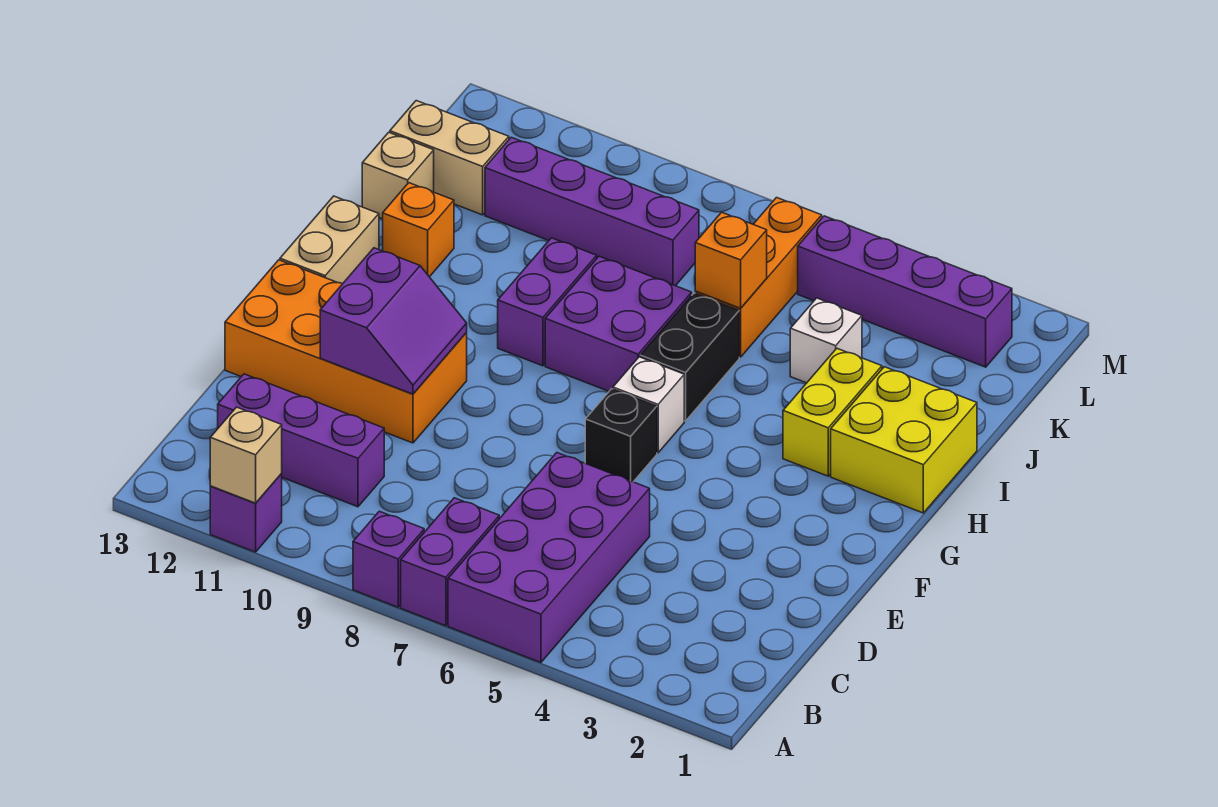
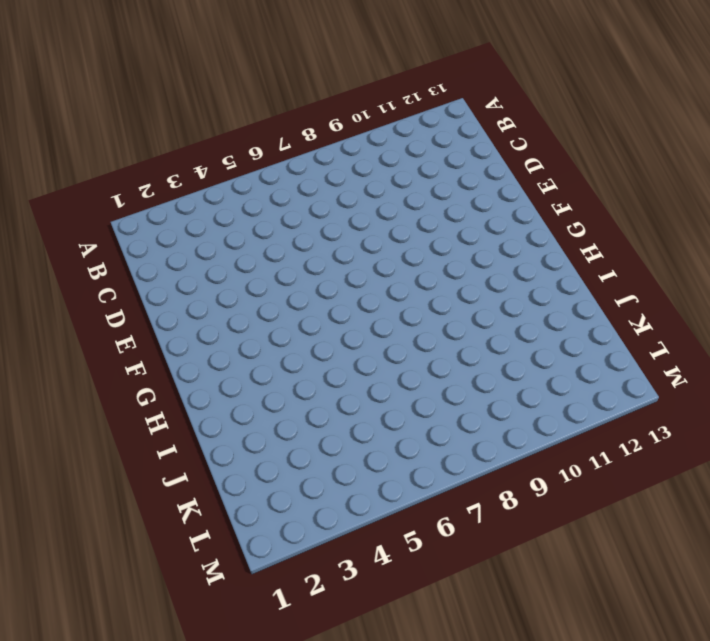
none -> purple 2x4 brick [448,453,650,663]
none -> purple 1x2 brick [401,498,499,626]
none -> purple 1x1 brick [353,511,424,607]

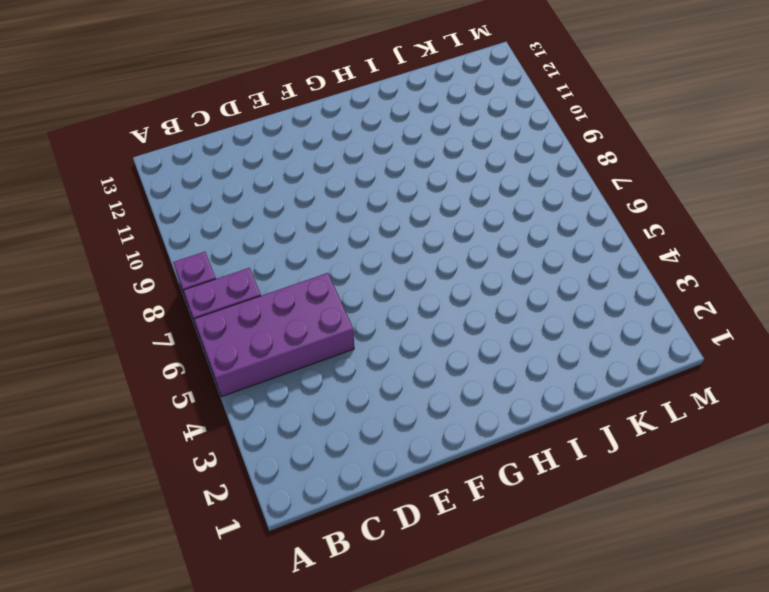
none -> purple 1x1 brick [210,474,282,552]
none -> purple 1x3 brick [218,374,384,507]
none -> orange 2x4 brick [225,260,467,443]

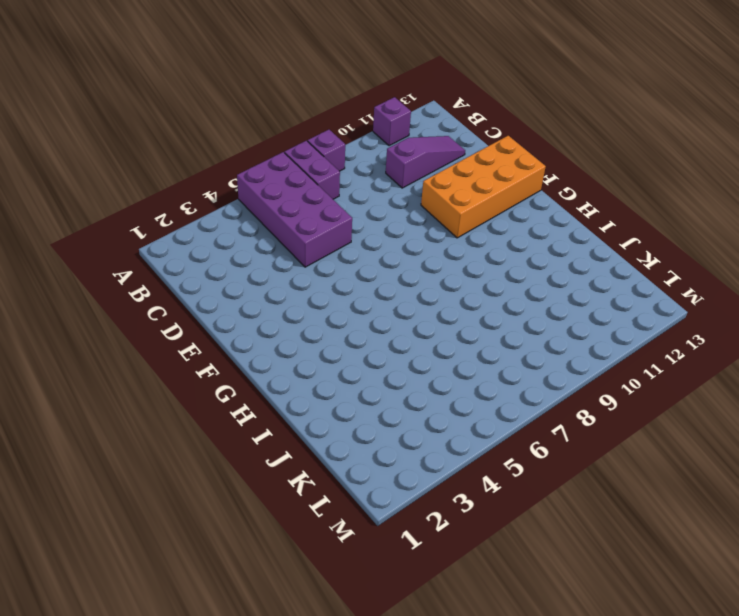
purple 1x3 slope [386,136,465,188] -> purple 1x3 brick [218,374,384,507]
none -> black 1x1 brick [585,389,657,482]
none -> white 1x1 brick [613,357,684,453]
none -> tan 1x2 brick [280,196,379,284]

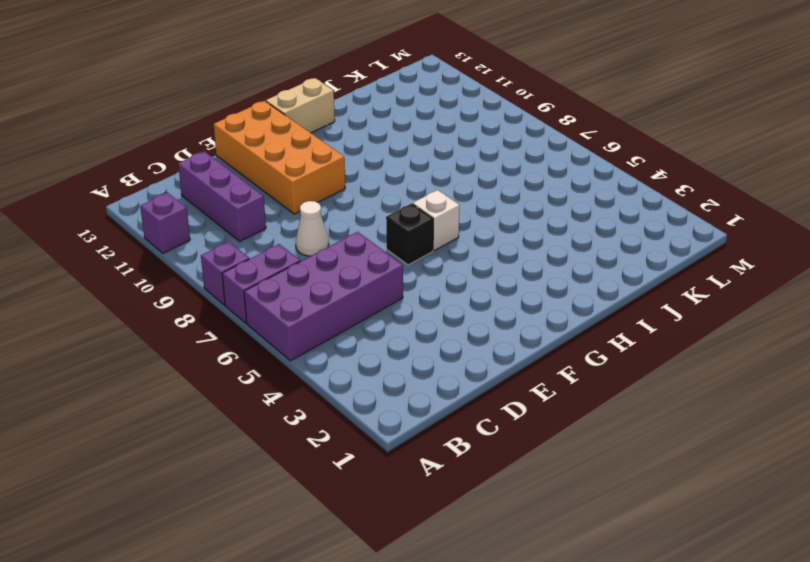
white 1x1 cone [296,201,329,256] -> none
none -> yellow 2x2 brick [831,367,977,513]
none -> yellow 1x2 brick [783,349,882,476]
none -> black 1x2 brick [640,293,739,421]

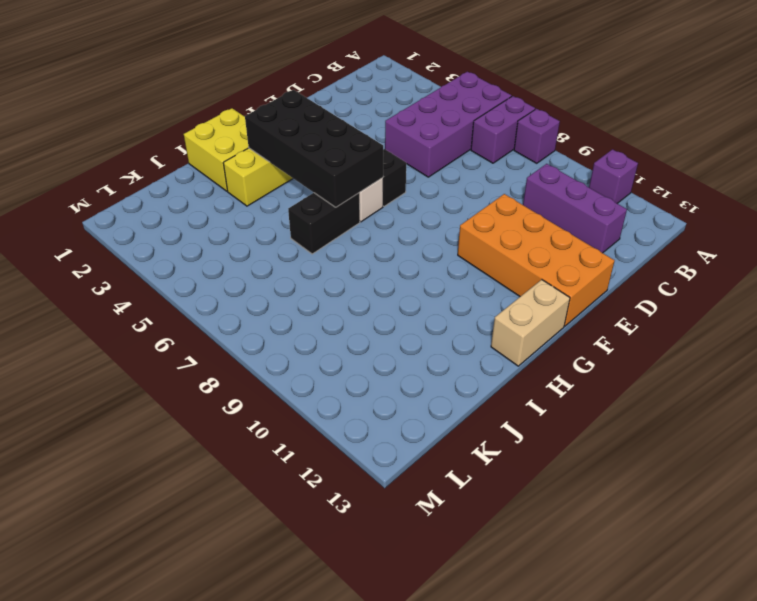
black 2x4 brick [245,90,383,207] -> none
none -> purple 2x2 brick [545,256,692,391]
none -> purple 1x2 brick [498,238,597,366]
none -> orange 1x1 brick [383,183,454,277]

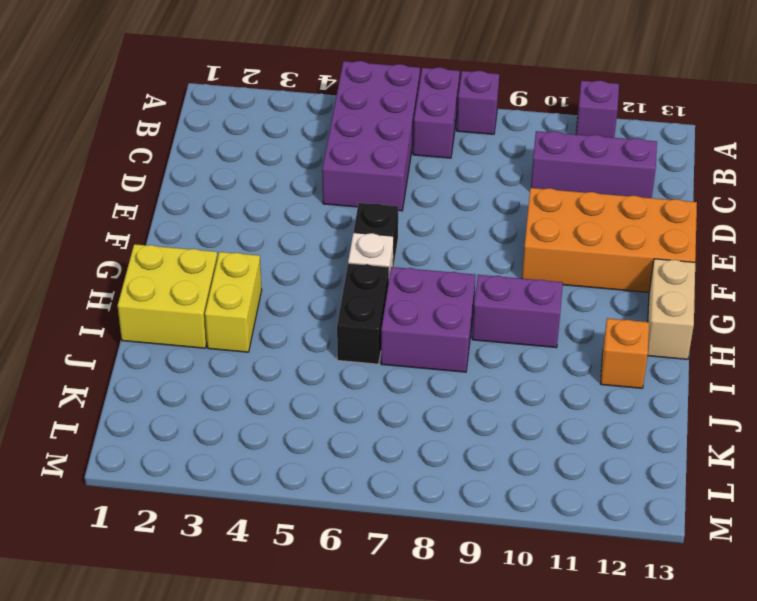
purple 1x2 brick [472,275,563,348] -> purple 1x2 brick turned to [498,238,597,366]
none -> white 1x1 brick [790,298,862,383]
none -> orange 1x3 brick [695,198,822,357]
none -> tan 1x1 brick [362,132,434,219]

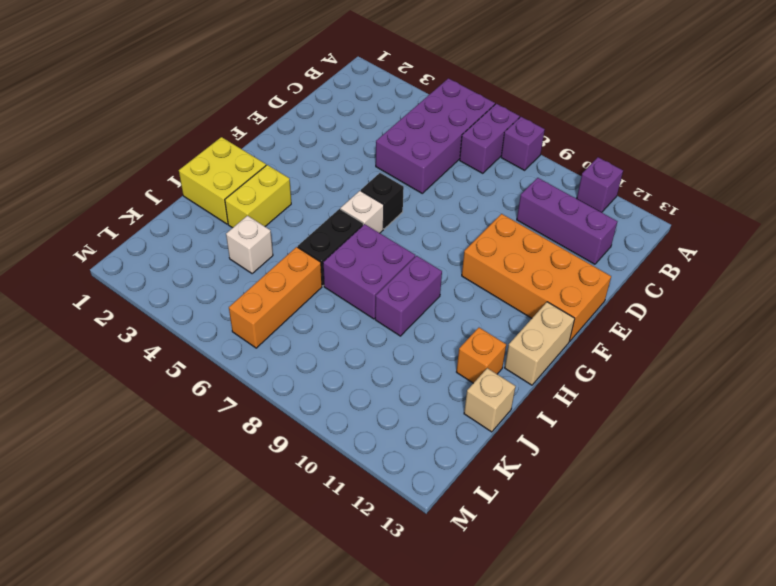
none -> purple 1x4 brick [485,137,699,286]
none -> tan 1x2 brick [390,101,509,215]
none -> purple 1x4 brick [798,216,1012,367]

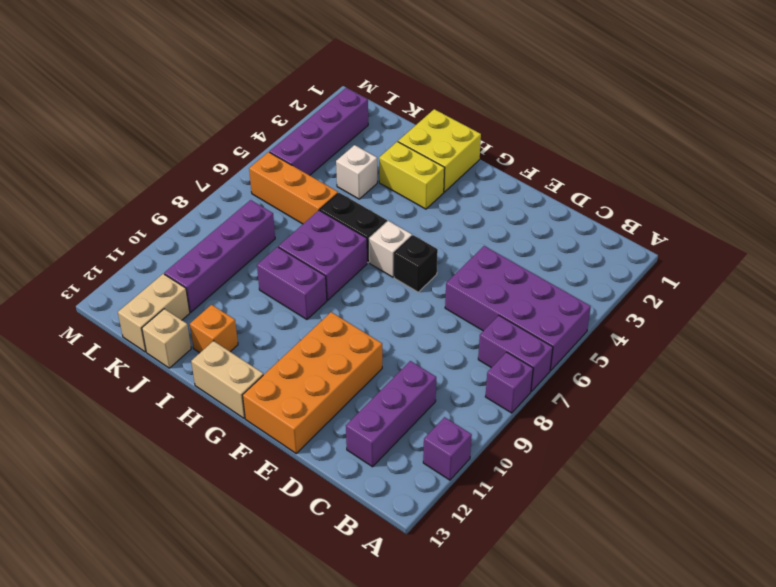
none -> tan 1x1 brick [210,407,282,503]
none -> purple 2x2 slope [320,248,467,394]
none -> orange 1x1 brick [695,212,767,308]

